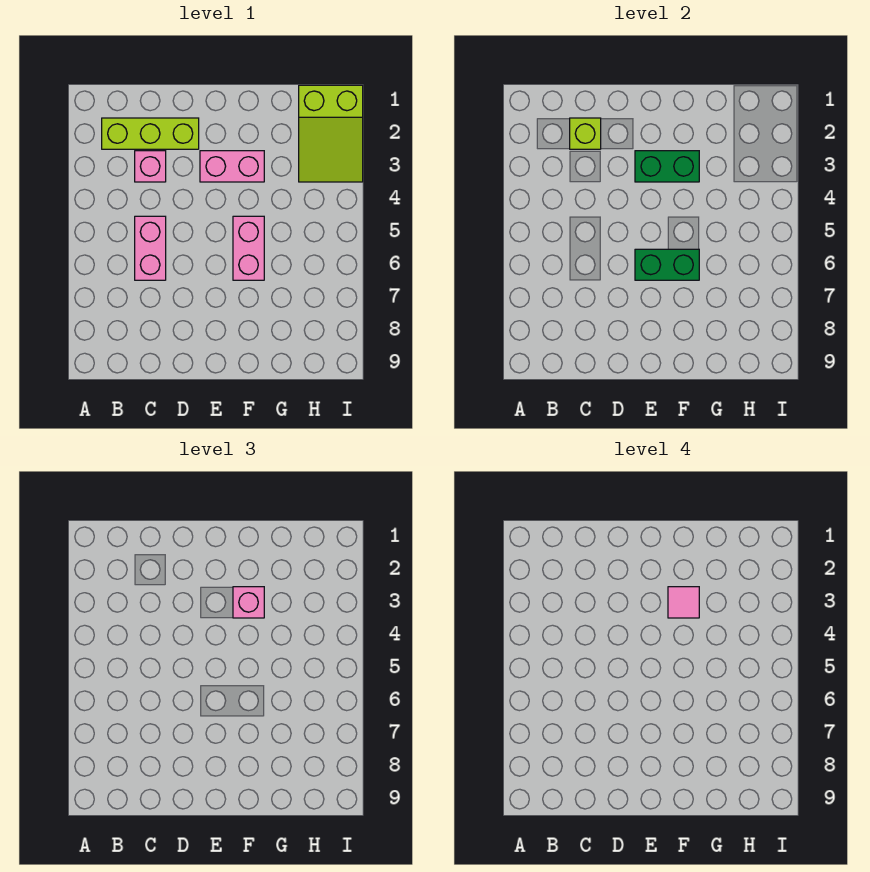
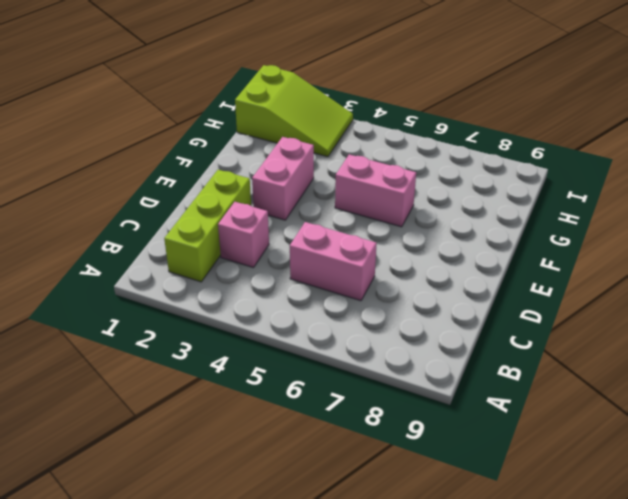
none -> lime 1x1 brick [570,118,601,149]
none -> green 1x2 brick [635,151,699,182]

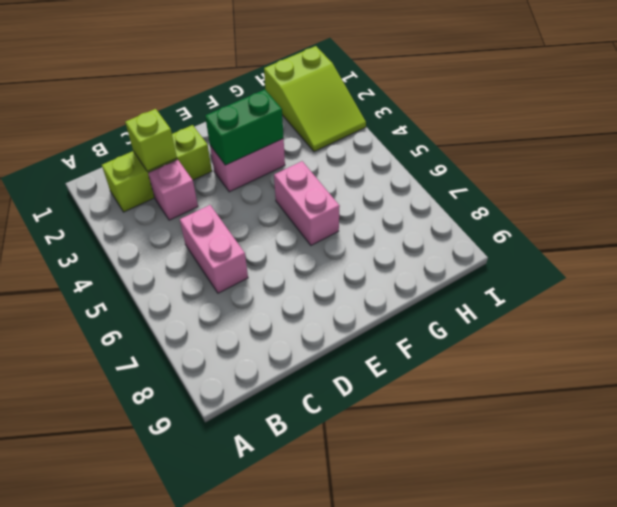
none -> green 1x2 brick [635,249,699,280]
none -> pink 1x1 brick [233,587,264,618]

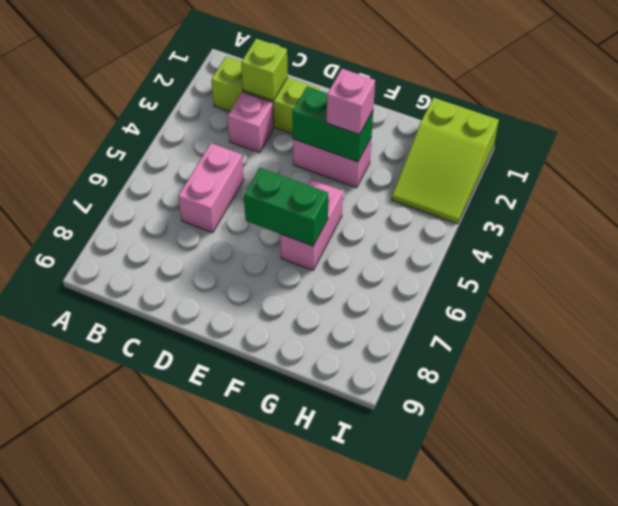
none -> pink 1x1 tile [668,587,699,618]

